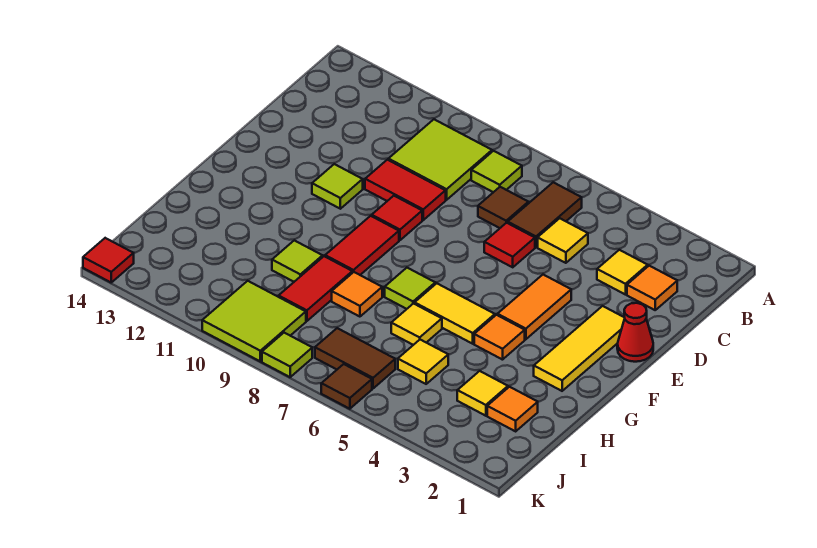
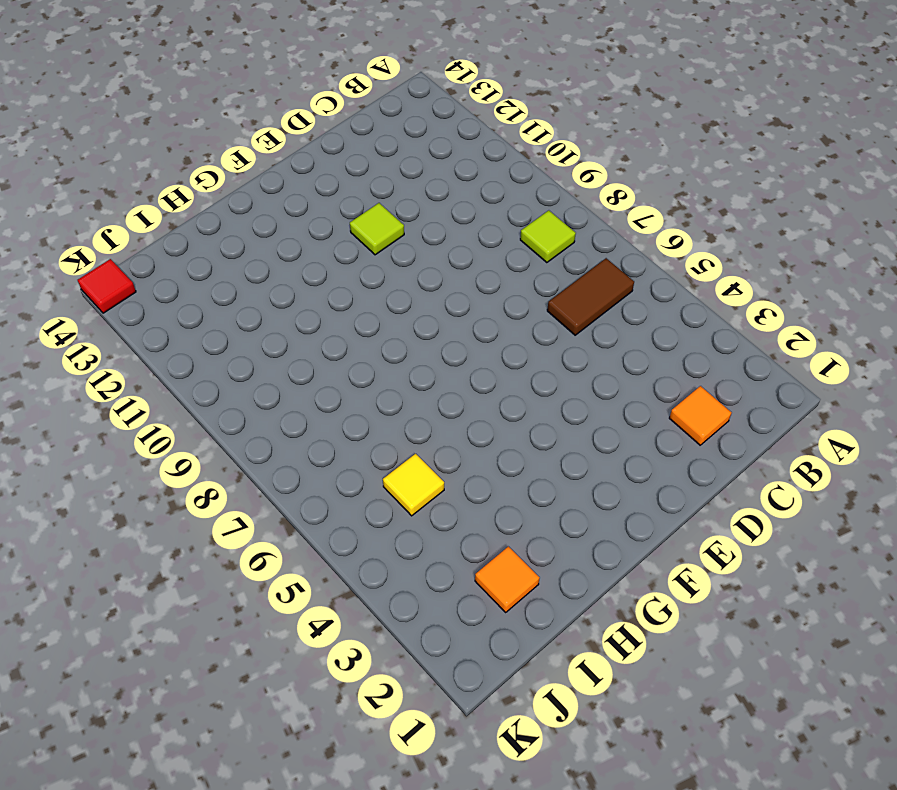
none -> lime 2x2 tile [388,119,492,200]
none -> yellow 1x1 tile [597,250,648,295]
none -> yellow 1x1 tile [538,218,588,263]
none -> brown 1x1 tile [478,187,528,228]

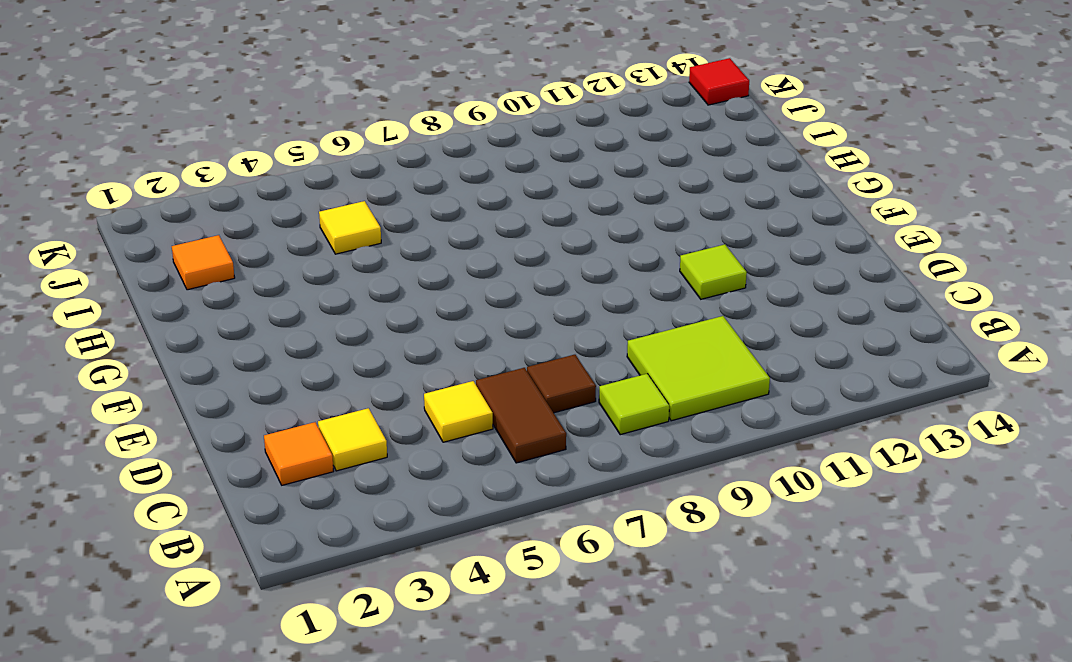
none -> red 1x1 tile [484,223,535,267]
none -> red 1x2 tile [365,160,446,220]
none -> red 1x1 cone [617,303,653,362]
none -> yellow 1x3 tile [534,306,625,391]

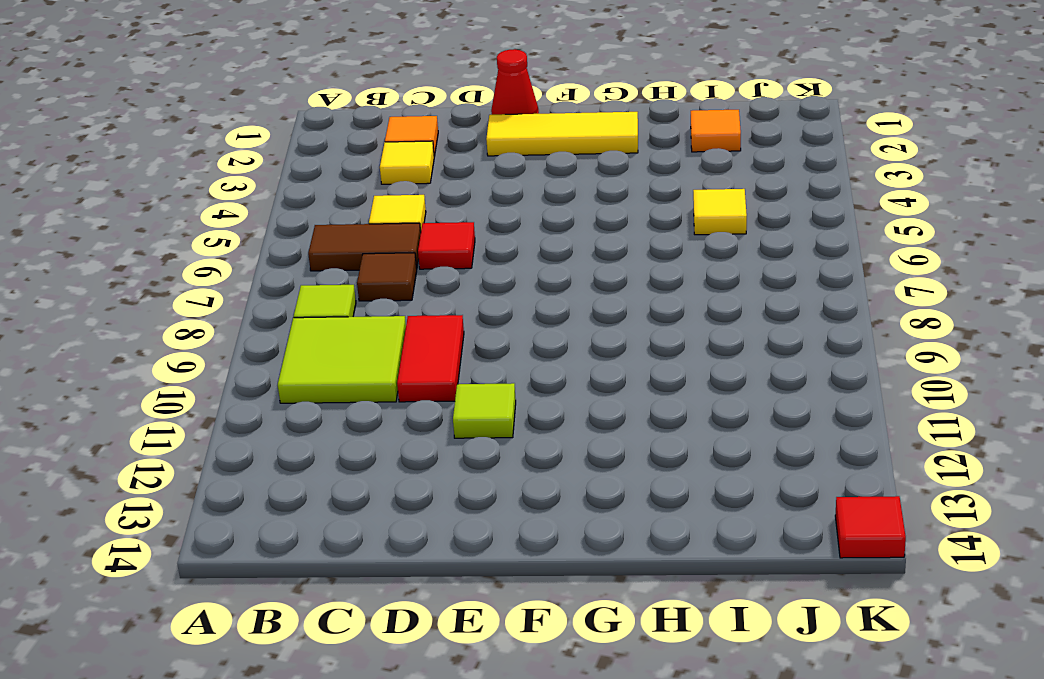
none -> orange 1x2 tile [497,275,571,339]
none -> red 1x1 tile [372,196,422,240]
none -> red 1x2 tile [325,216,399,275]
none -> orange 1x1 tile [474,315,525,360]

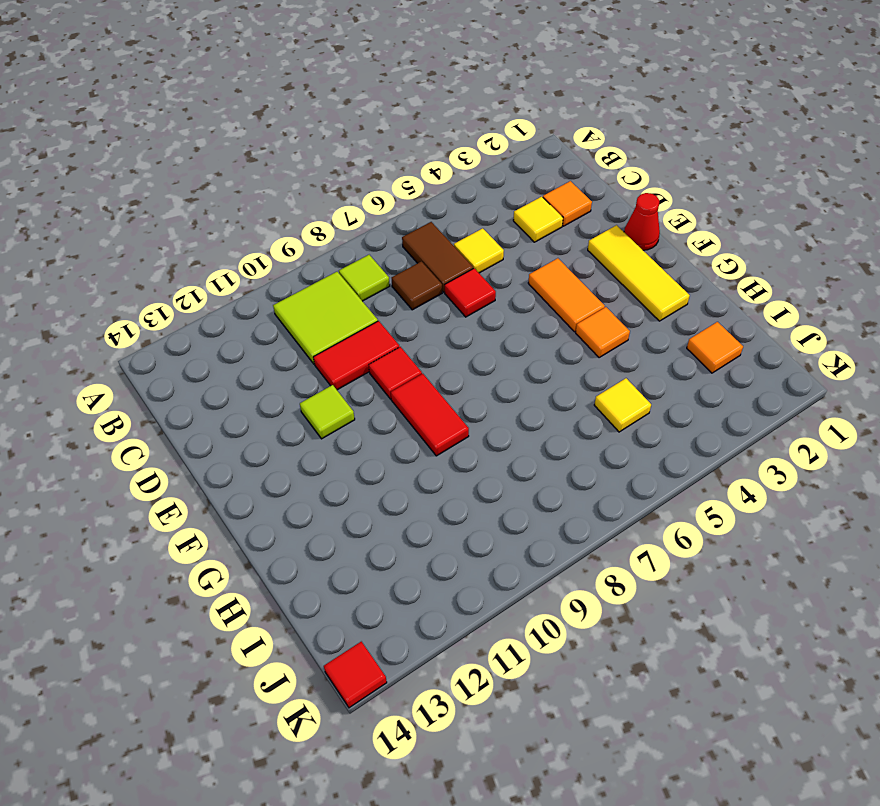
none -> yellow 1x2 tile [415,283,495,344]
none -> lime 1x1 tile [385,268,435,309]
none -> yellow 1x1 tile [391,304,442,345]
none -> orange 1x1 tile [332,272,382,317]

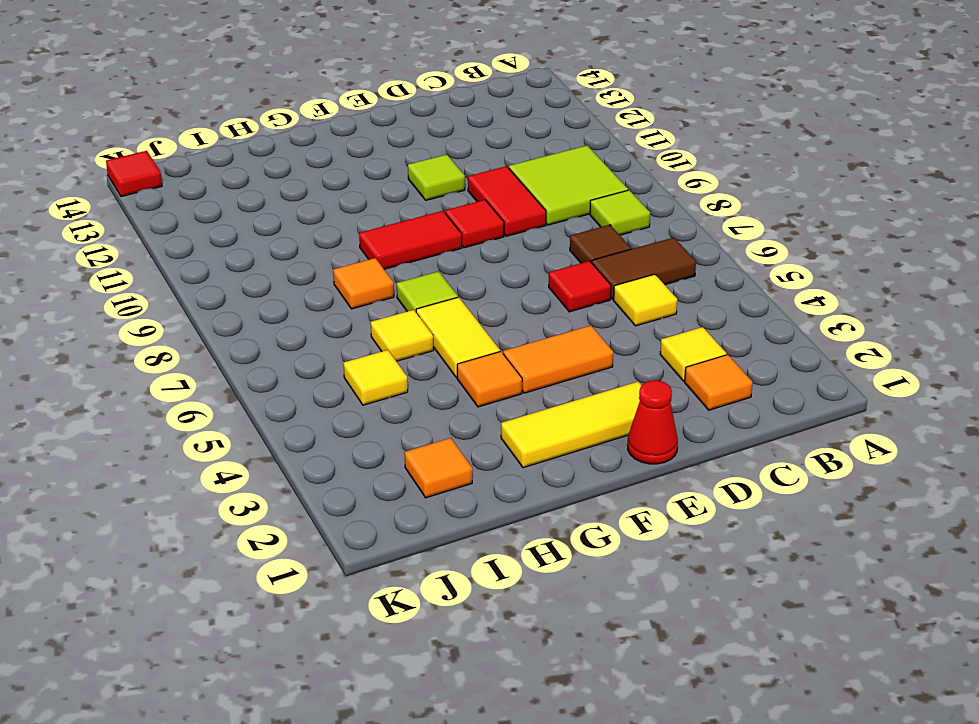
none -> red 1x2 tile [279,256,352,321]
none -> lime 1x1 tile [272,240,323,282]
none -> yellow 1x1 tile [457,371,508,416]
none -> brown 1x2 tile [315,328,395,388]

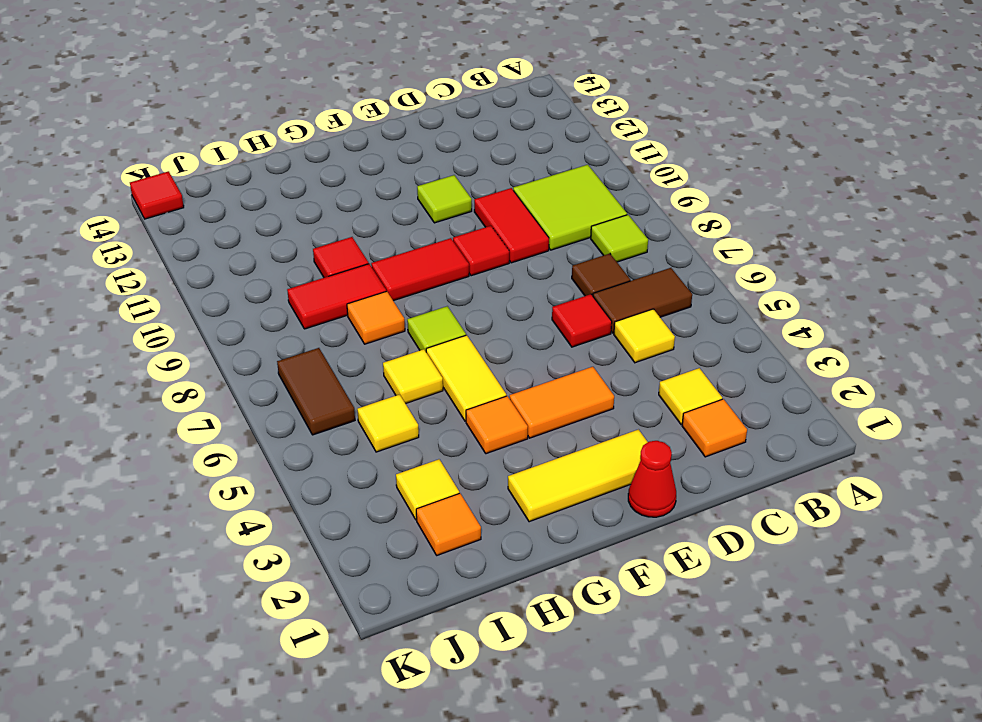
red 1x1 tile [313,237,369,278] -> lime 1x1 tile [272,240,323,282]
none -> lime 2x2 tile [202,281,306,361]
none -> brown 1x1 tile [321,364,372,409]
none -> lime 1x1 tile [262,333,312,377]

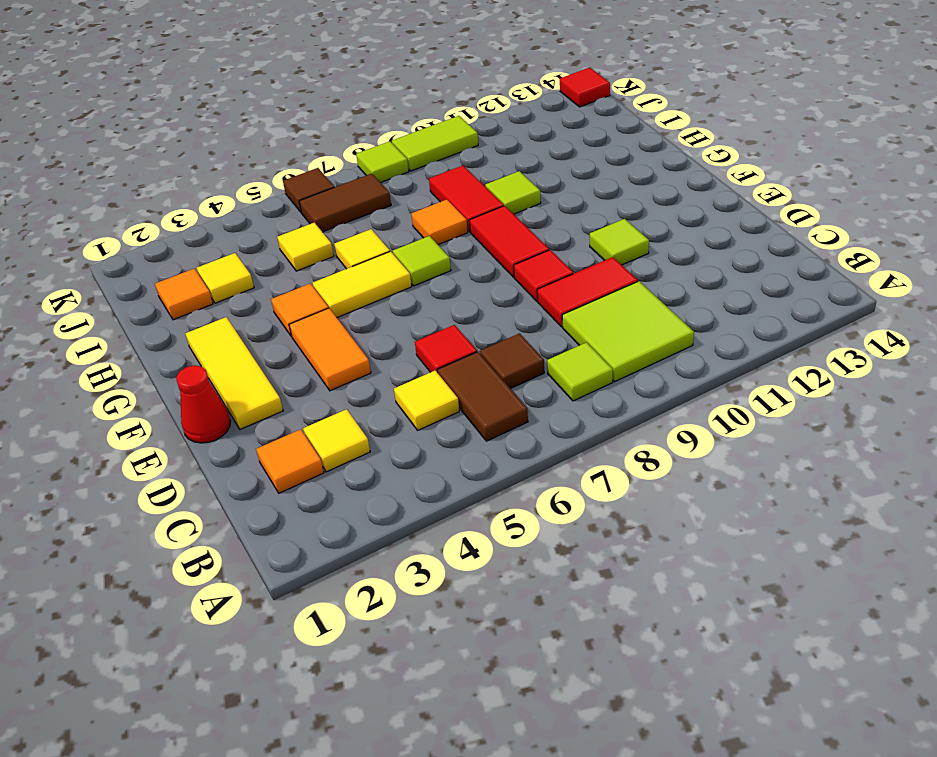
lime 1x2 tile [392,116,478,171] -> lime 2x2 tile [202,281,306,361]

